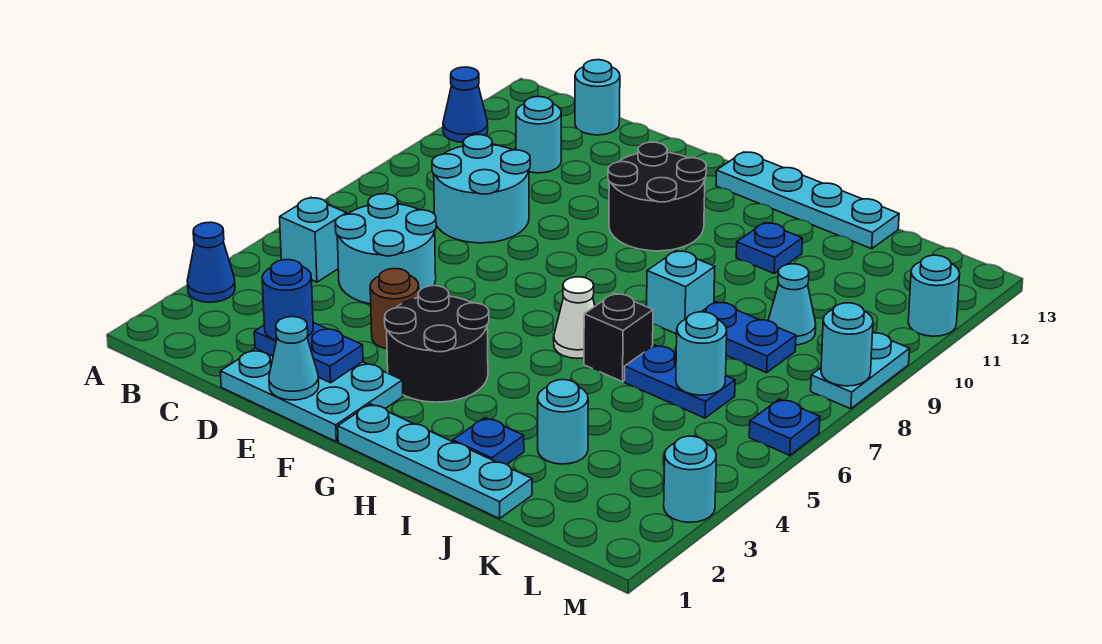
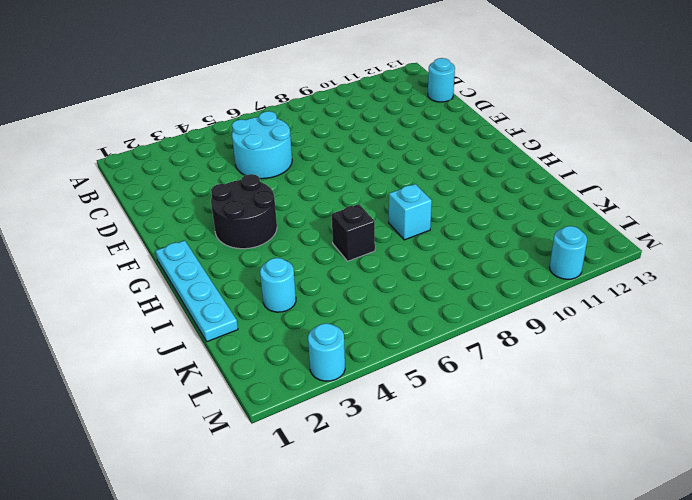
none -> blue 1x1 cone [187,222,235,302]
none -> blue 1x1 cone [443,67,488,142]
none -> cyan 1x1 brick [280,197,347,282]
none -> cyan 2x2 round brick [432,135,530,243]

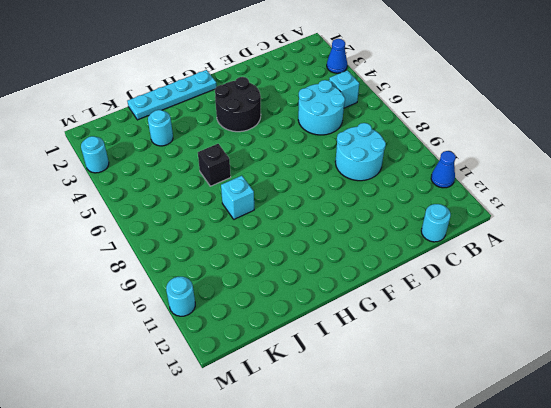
none -> cyan 1x1 round brick [516,97,561,173]
none -> cyan 2x3 plate [220,348,403,441]
none -> brown 1x1 round brick [370,269,419,349]
none -> black 2x2 round brick [608,142,706,251]

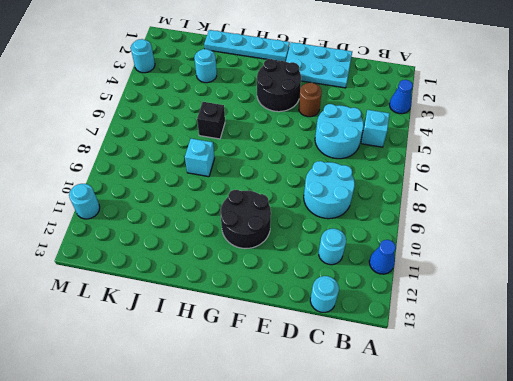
none -> cyan 1x4 plate [716,152,899,249]
none -> white 1x1 cone [554,277,595,358]
none -> blue 1x1 plate [453,418,524,465]
none -> blue 1x1 plate [736,223,802,273]

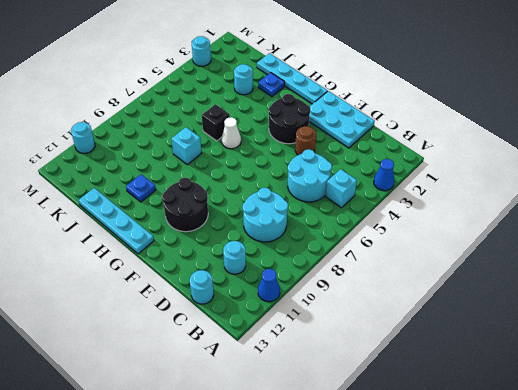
none -> blue 1x2 plate [625,345,735,418]
none -> blue 1x2 plate [702,302,796,373]
none -> cyan 1x1 cone [768,264,816,345]
none -> blue 1x1 plate [749,399,820,455]

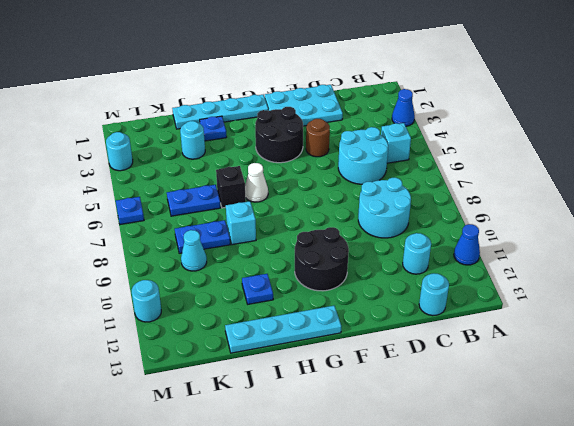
none -> cyan 1x2 plate [811,333,909,409]
none -> blue 1x2 plate [254,323,363,383]
none -> cyan 1x1 cone [269,317,319,400]
none -> cyan 1x1 round brick [676,312,727,395]

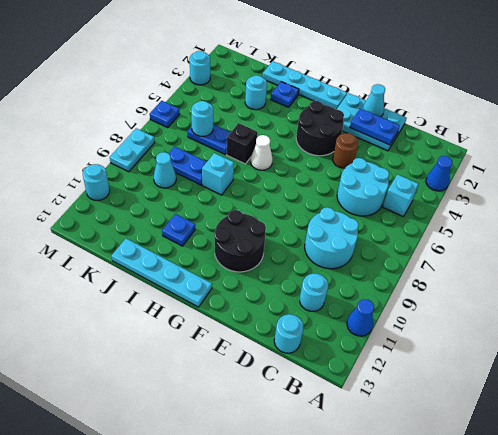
none -> cyan 1x1 round brick [821,303,873,386]
none -> blue 1x1 round brick [262,260,313,340]

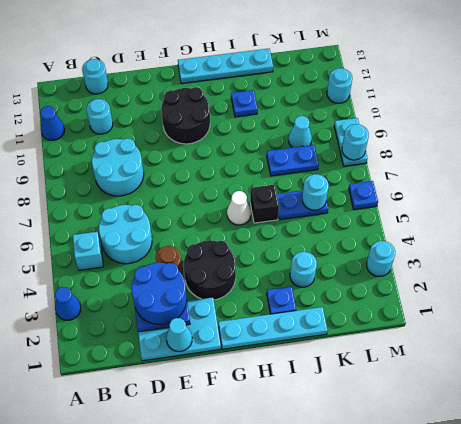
blue 2x2 round brick [131,263,187,324] -> blue 1x1 round brick [262,260,313,340]
none -> cyan 1x1 brick [647,251,715,334]

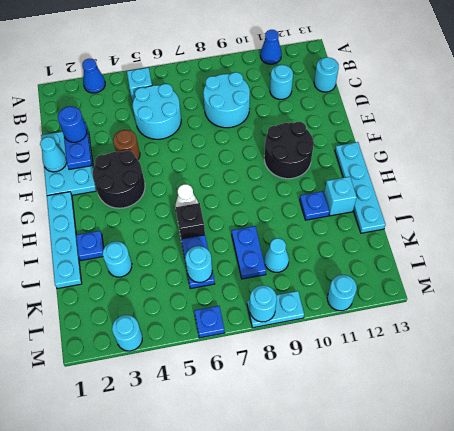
cyan 1x1 brick [324,177,357,216] -> cyan 1x1 brick moved to [647,251,715,334]

